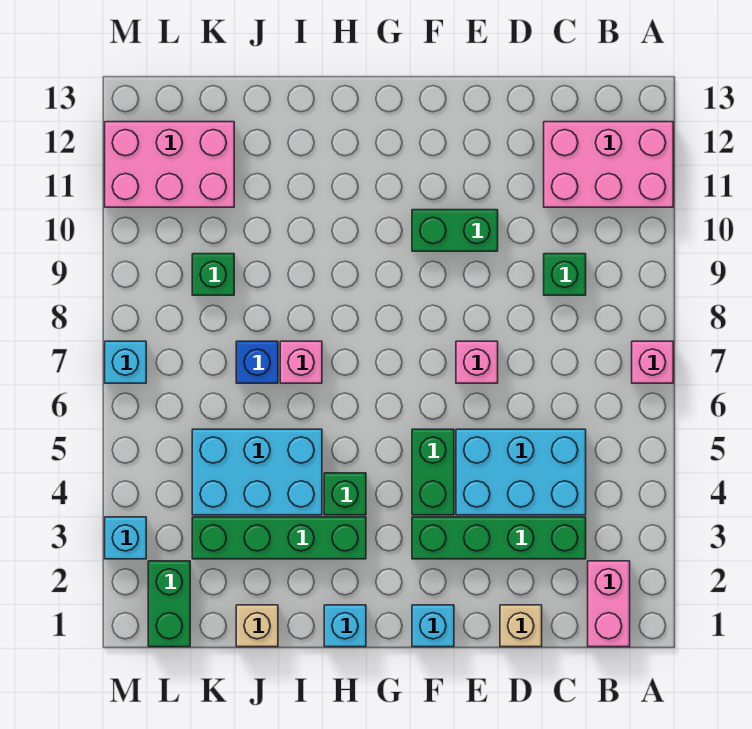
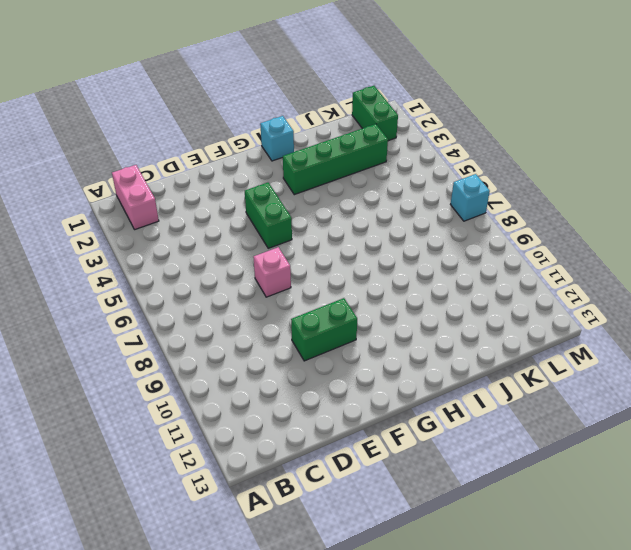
none -> pink 1x1 brick [632,341,673,383]
none -> pink 2x3 brick [544,122,673,207]
none -> green 1x4 brick [412,517,586,559]

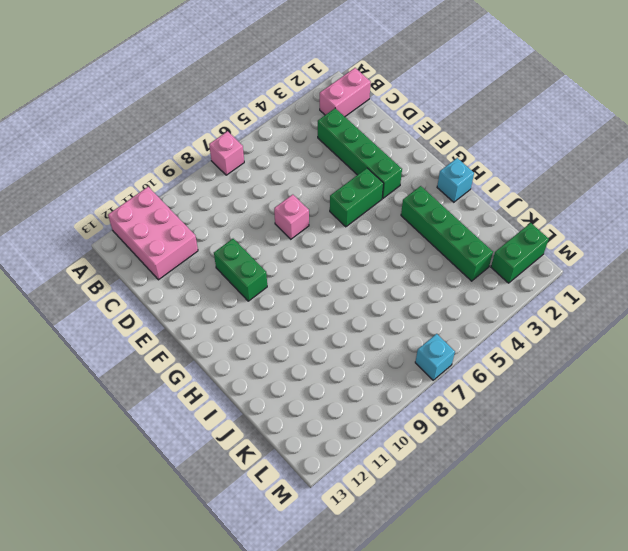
none -> cyan 2x3 brick [456,429,586,515]
none -> green 1x1 brick [544,254,586,295]
none -> tan 1x1 brick [500,605,542,647]

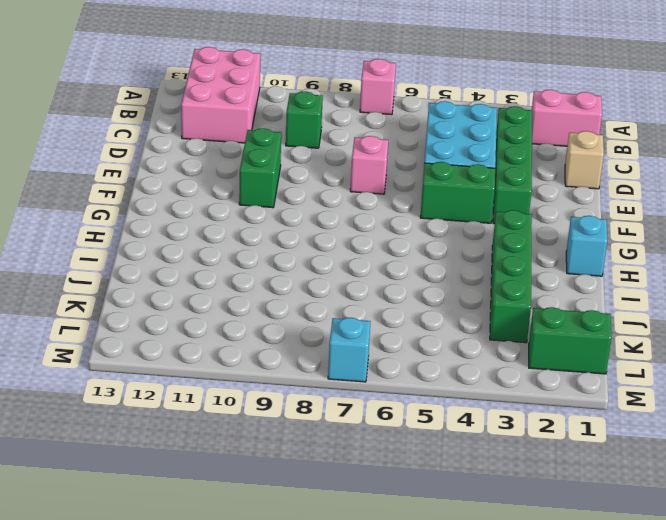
none -> cyan 1x1 brick [412,605,454,647]
none -> green 1x1 brick [324,473,366,515]
none -> cyan 2x3 brick [192,429,322,515]

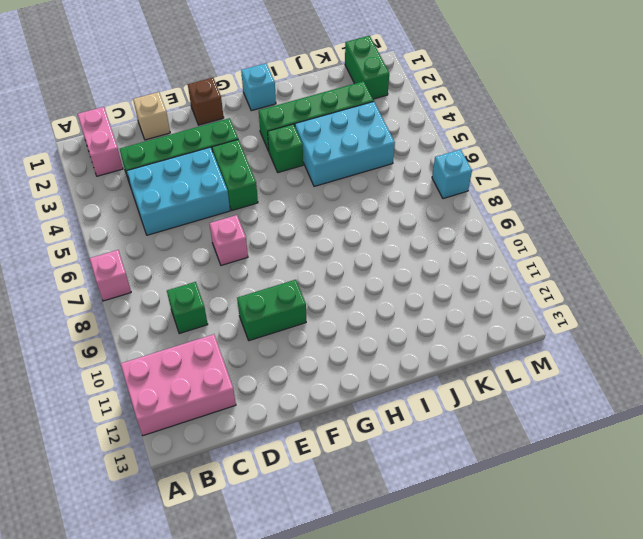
brown 1x1 brick [188,78,224,125] -> cyan 1x1 brick [412,605,454,647]
none -> pink 1x1 brick [280,341,322,383]
none -> tan 1x1 brick [236,605,278,647]
none -> blue 1x1 brick [236,341,278,383]

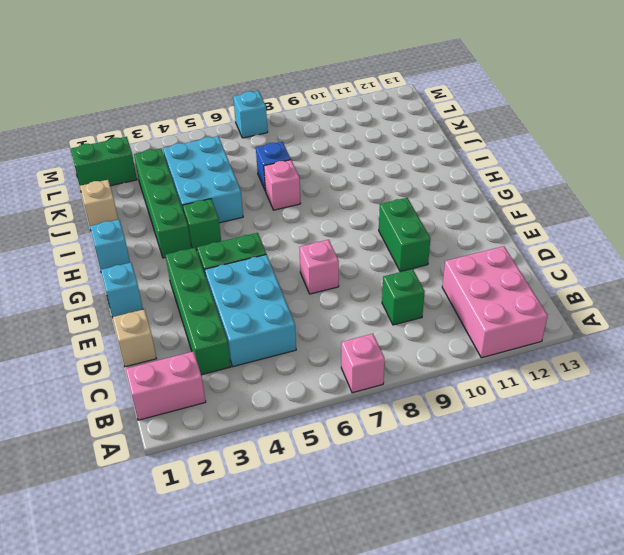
none -> green 1x1 brick [192,254,234,295]
none -> pink 2x3 brick [105,122,234,207]
none -> cyan 1x1 brick [105,517,146,559]

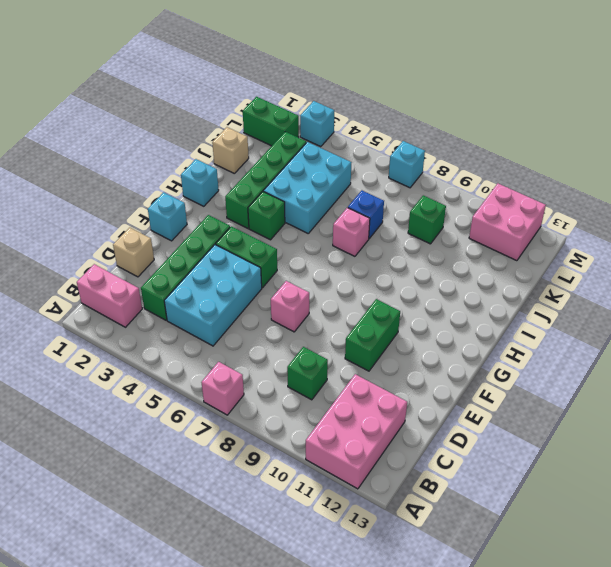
pink 2x2 brick [469,184,546,261] -> pink 2x3 brick [105,122,234,207]

